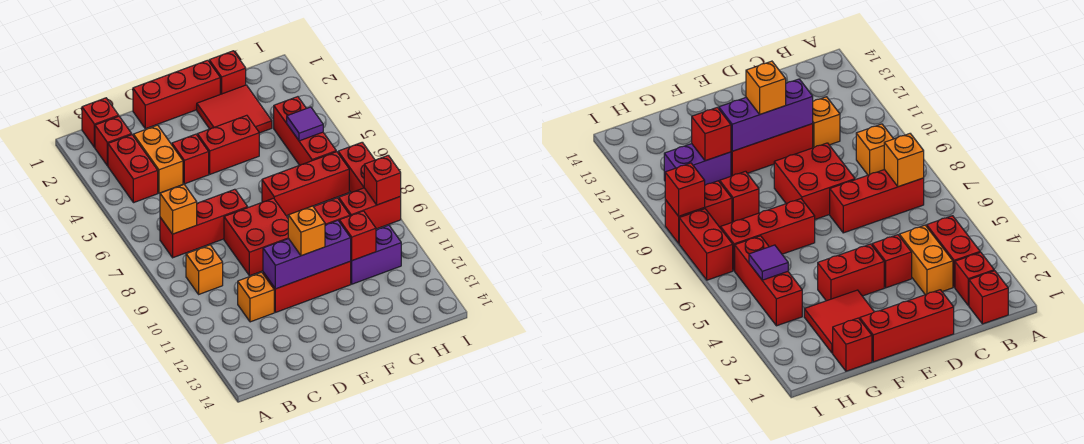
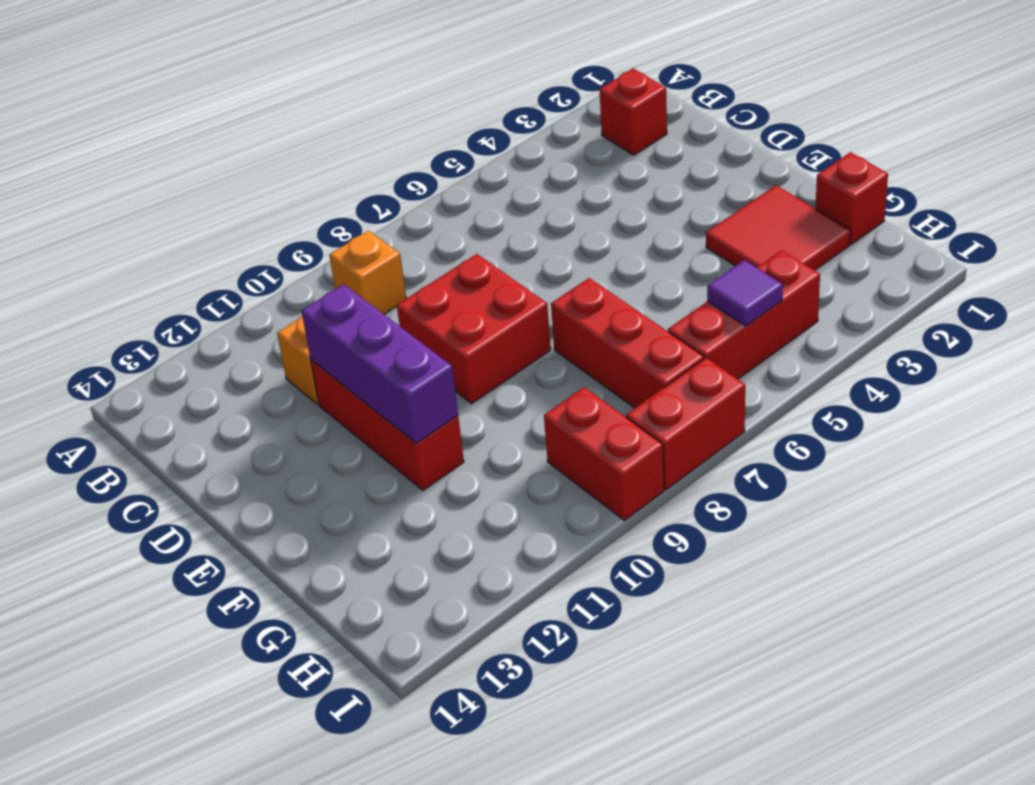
none -> red 1x1 brick [82,98,119,147]
none -> red 1x2 brick [108,135,158,203]
none -> red 1x3 brick [160,189,248,258]

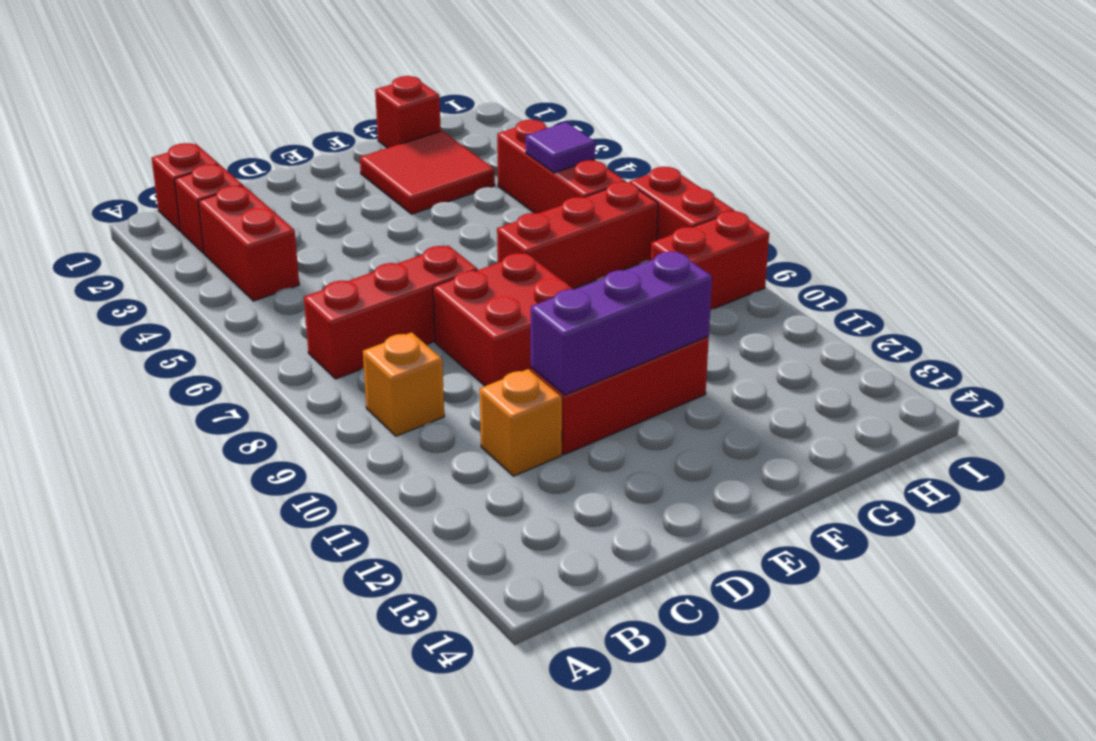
none -> orange 1x2 brick [133,125,183,193]
none -> red 1x3 brick [133,60,220,129]
none -> red 1x1 brick [172,134,209,184]

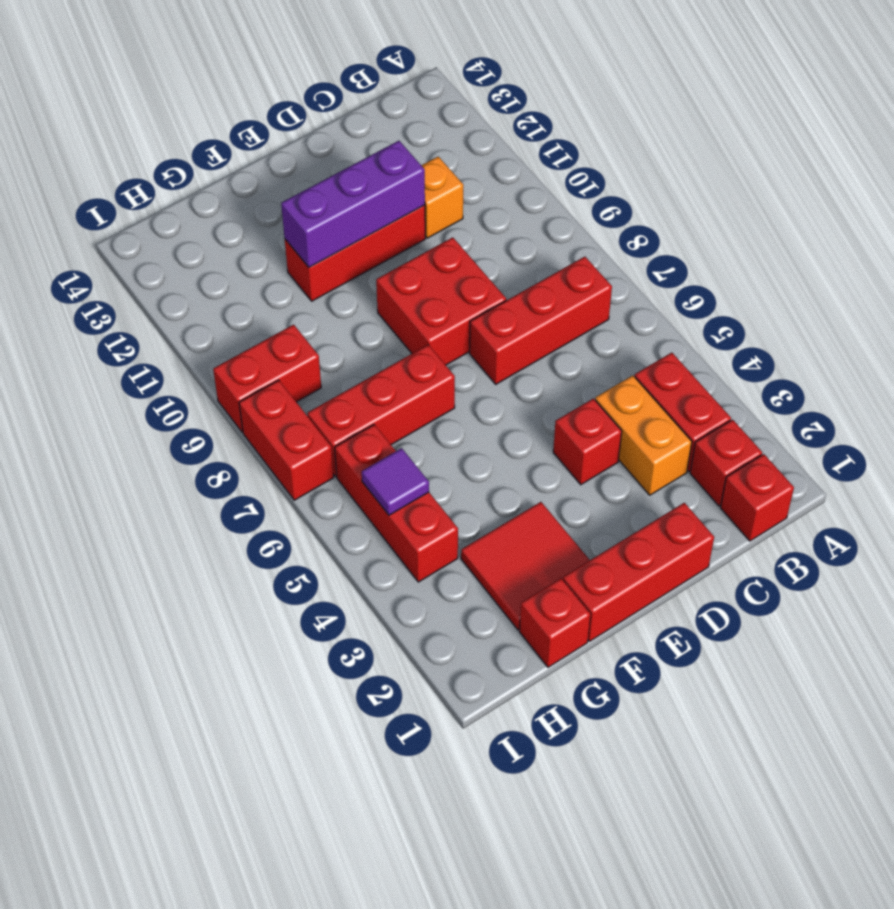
none -> orange 1x1 brick [186,245,223,294]
none -> red 1x2 brick [197,115,259,174]
none -> red 1x1 brick [314,198,350,225]

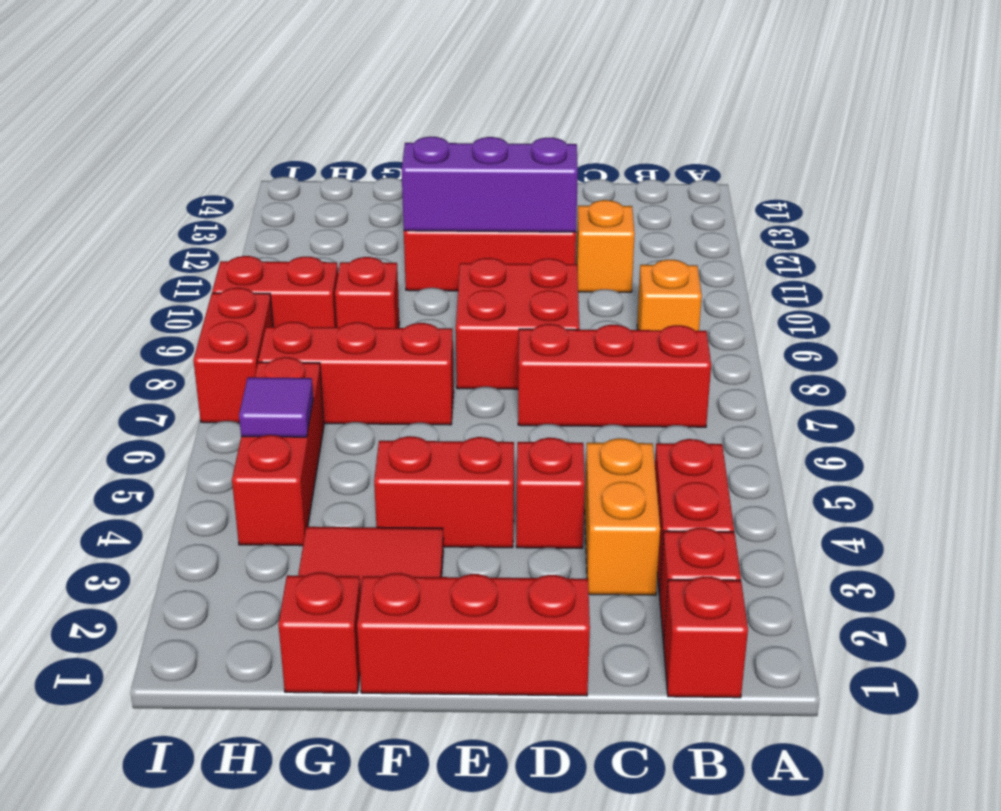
none -> purple 1x2 brick [351,225,401,284]
none -> orange 1x1 brick [160,185,197,234]
none -> red 1x1 brick [339,211,376,261]

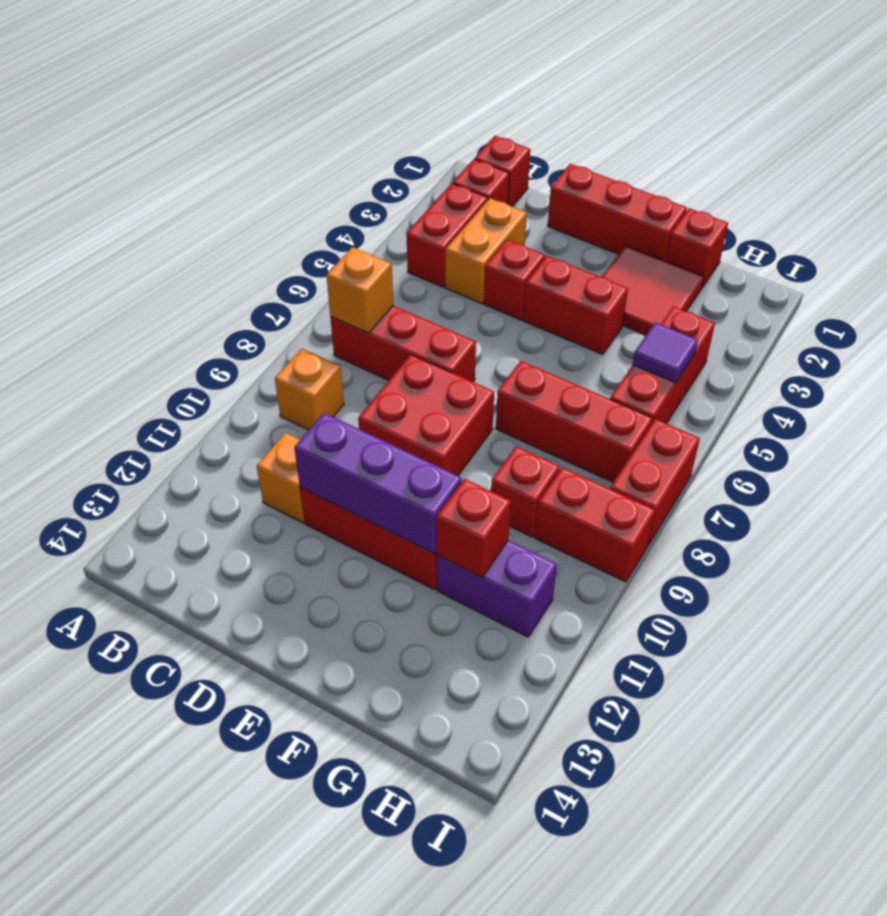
none -> red 1x1 brick [364,155,401,205]
none -> orange 1x1 brick [288,206,325,256]

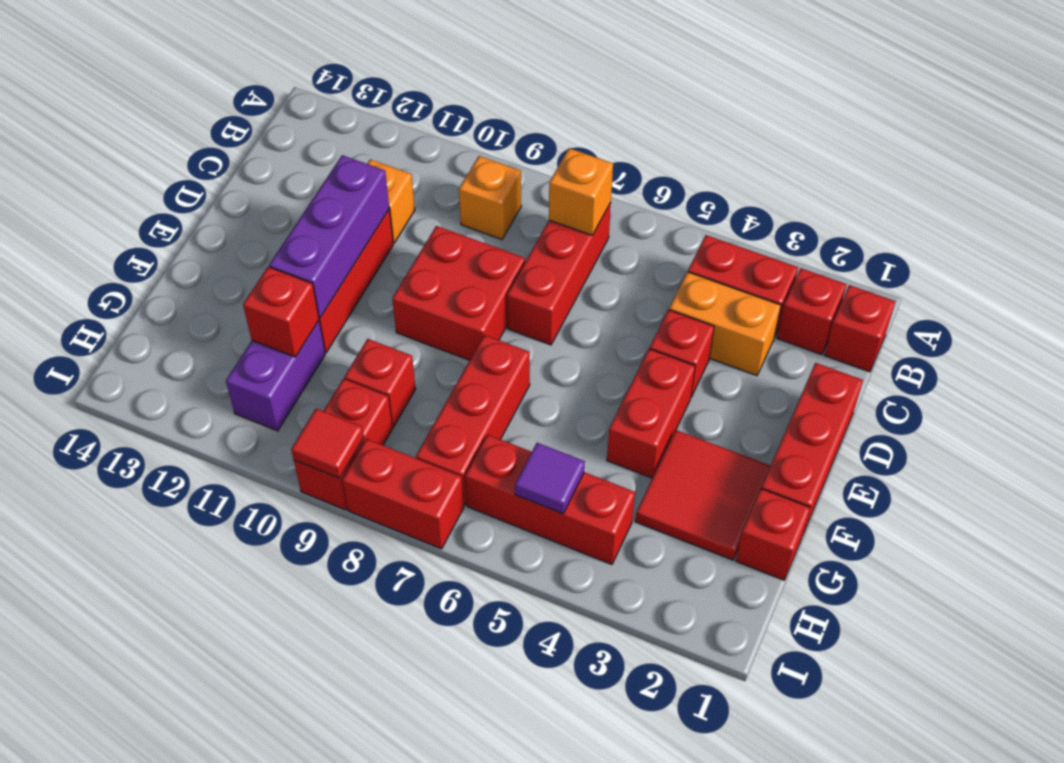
red 1x1 tile [291,408,364,478] -> red 1x1 brick [364,155,401,205]
none -> orange 1x1 brick [288,206,325,256]

